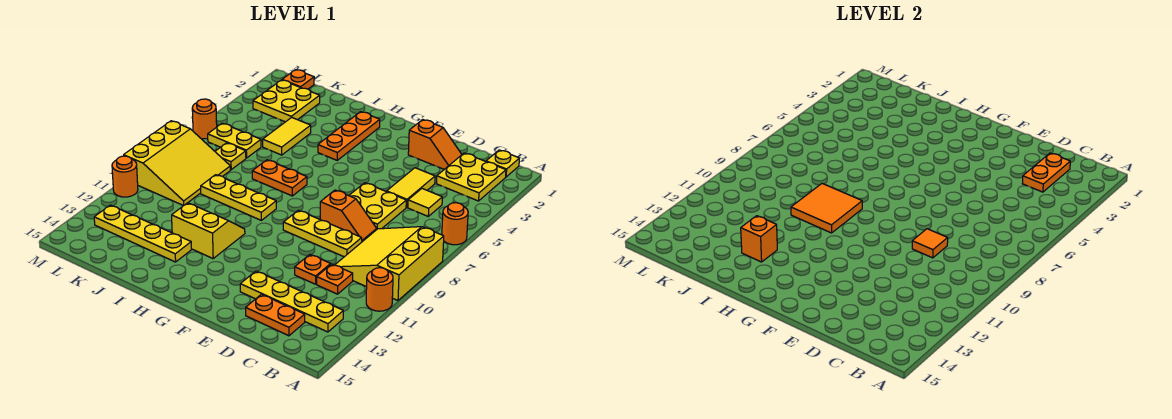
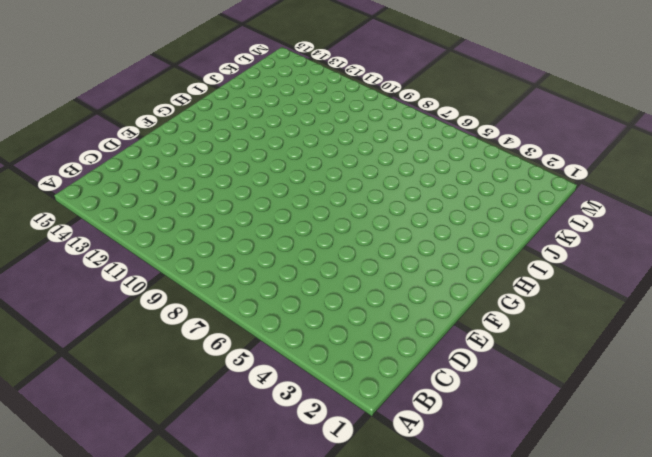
none -> orange 1x1 round brick [442,203,468,245]
none -> yellow 3x3 slope [335,227,444,300]
none -> orange 1x1 round brick [366,268,393,311]
none -> yellow 1x1 plate [486,150,519,177]

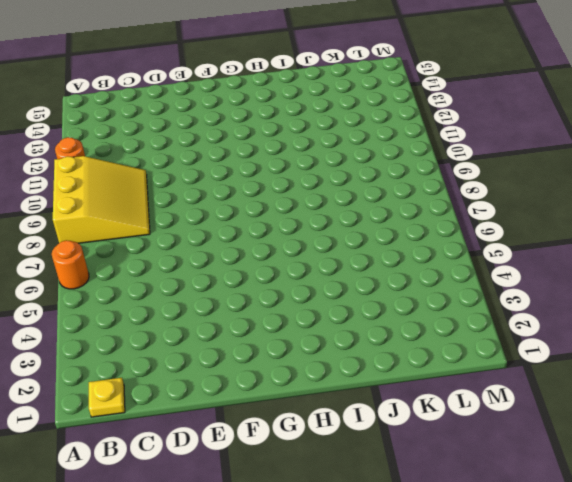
none -> yellow 2x2 plate [436,153,506,201]
none -> yellow 1x4 plate [240,271,343,332]
none -> yellow 1x1 tile [408,189,442,216]
none -> orange 1x1 plate [317,264,353,294]

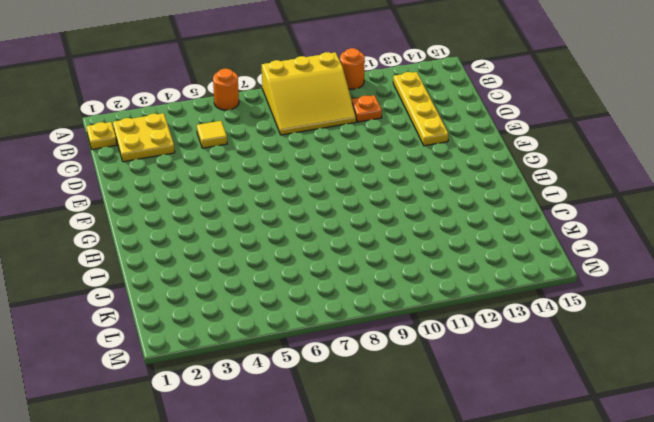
none -> orange 1x2 plate [246,294,305,336]
none -> orange 1x2 slope [408,120,462,169]
none -> yellow 1x2 tile [387,168,435,207]
none -> yellow 2x2 plate [349,183,406,229]

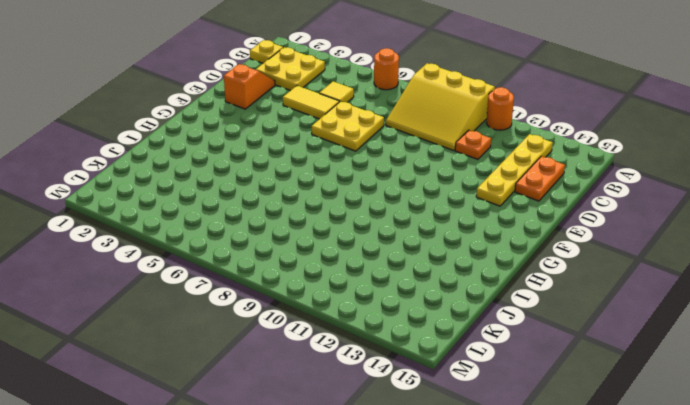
none -> orange 1x2 slope [320,190,377,242]
none -> yellow 1x3 plate [283,210,362,257]
none -> orange 1x1 plate [295,255,331,284]
none -> orange 1x3 plate [318,112,380,160]

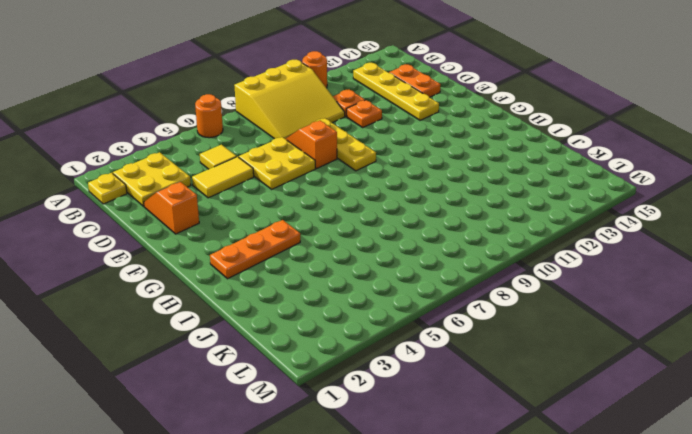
none -> orange 1x2 plate [252,160,307,196]
none -> yellow 1x3 plate [201,175,276,220]
none -> yellow 2x2 slope [172,203,245,258]
none -> yellow 1x4 plate [94,205,191,262]

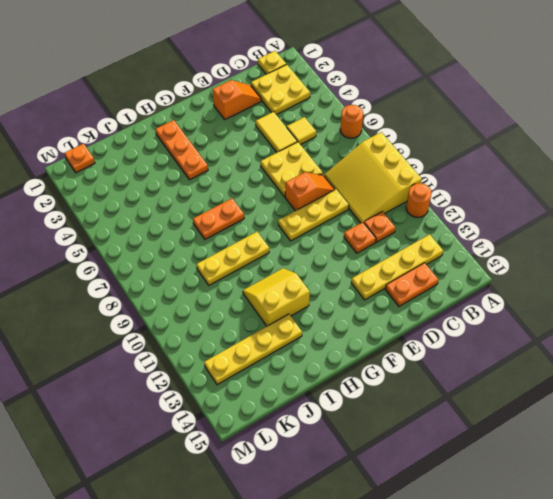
none -> yellow 1x2 tile [263,117,311,155]
none -> yellow 2x2 plate [253,80,320,122]
none -> yellow 1x2 plate [208,123,261,158]
none -> yellow 1x1 plate [215,143,246,170]

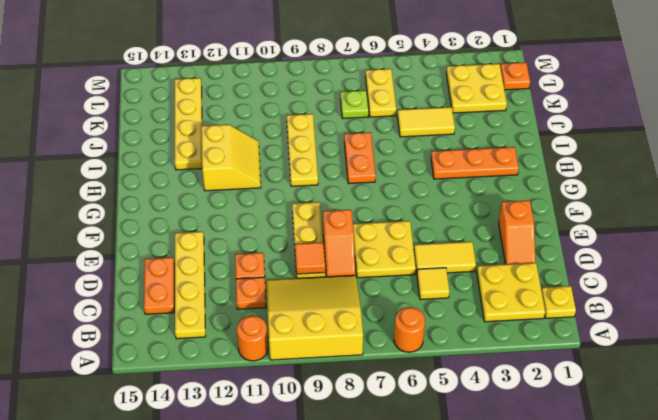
lime 1x1 plate [340,90,369,119] -> yellow 1x1 plate [215,143,246,170]
none -> yellow 3x3 slope [124,121,230,206]
none -> orange 1x1 round brick [192,99,217,139]
none -> orange 1x1 round brick [112,156,138,197]
none -> orange 1x2 plate [1022,153,1070,192]

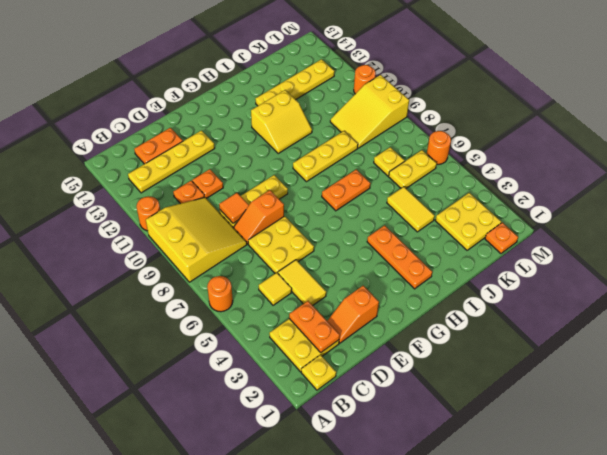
yellow 2x3 slope [330,75,409,148] -> yellow 3x3 slope [124,121,230,206]
none -> orange 2x2 tile [791,184,862,233]
none -> orange 1x1 brick [741,216,777,262]

